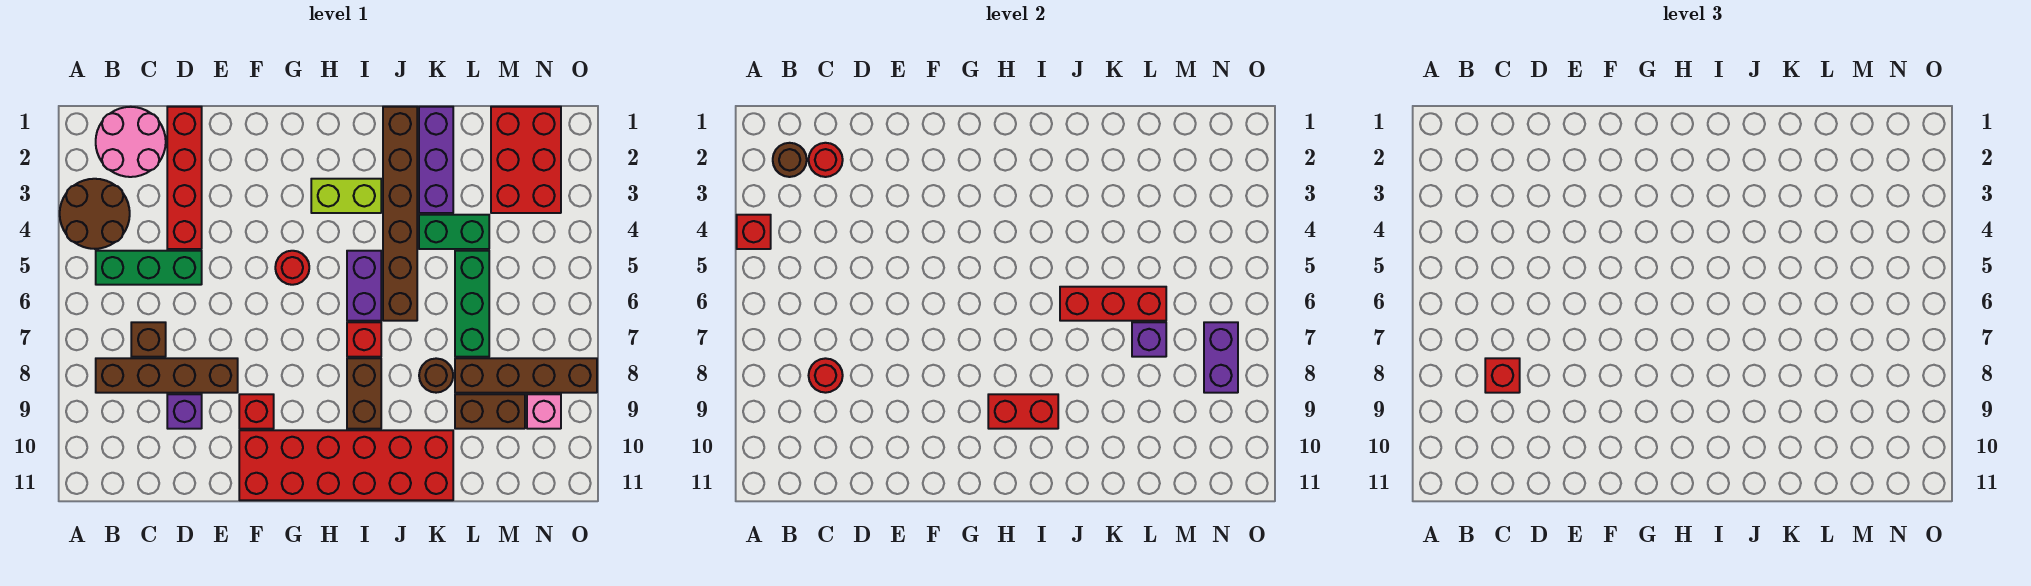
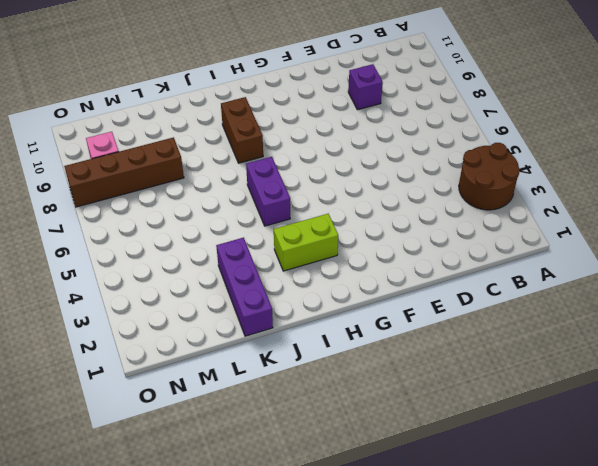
none -> pink 2x2 round brick [96,107,166,177]
none -> green 1x3 brick [96,251,202,285]
none -> brown 1x4 brick [96,358,238,393]
none -> brown 1x1 brick [131,322,166,357]

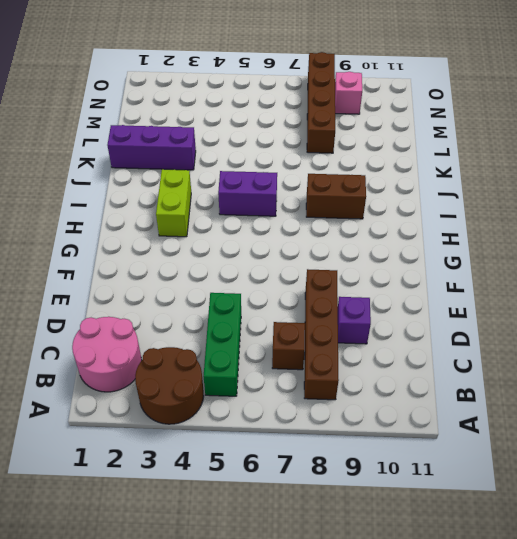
none -> red 1x4 brick [167,107,202,249]
none -> red 1x1 brick [239,394,274,429]
none -> red 2x6 brick [239,430,453,500]
none -> red 1x1 round brick [275,251,309,285]

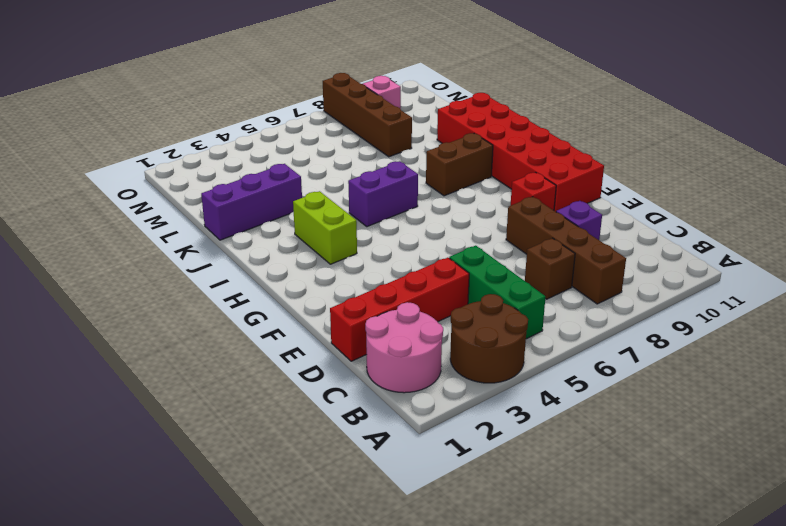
none -> red 1x1 round brick [275,251,309,285]
none -> red 1x1 brick [347,322,381,357]
none -> brown 1x6 brick [383,107,417,321]
none -> green 1x2 brick [419,215,489,249]

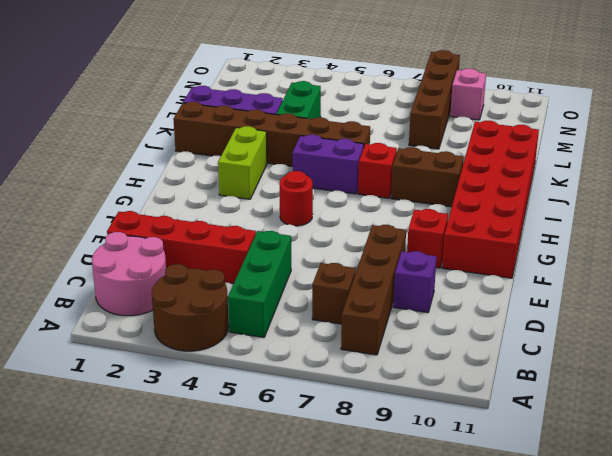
none -> brown 1x1 round brick [419,358,453,393]
none -> green 1x3 brick [455,251,489,357]
none -> brown 1x2 brick [455,394,525,429]
none -> red 2x3 brick [491,107,561,213]

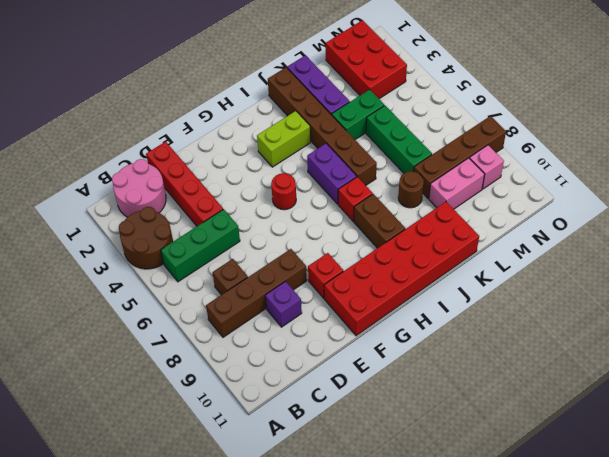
pink 1x2 brick [429,158,485,209] -> brown 1x2 brick [455,394,525,429]
none -> red 1x1 brick [737,215,771,249]
none -> brown 1x1 round brick [773,143,807,177]
none -> red 1x1 round brick [809,143,843,177]
none -> red 1x1 round brick [809,358,843,393]

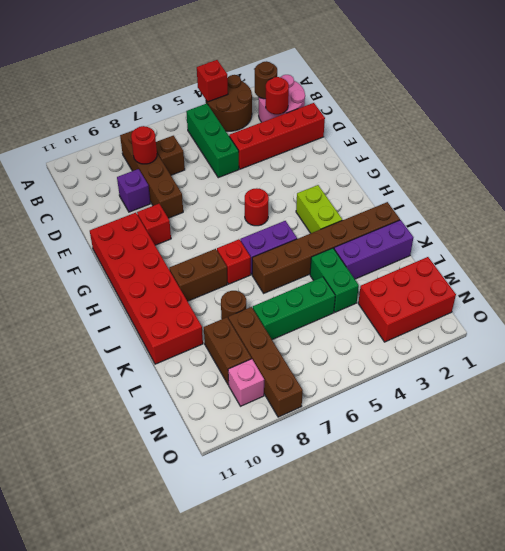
none -> red 1x2 brick [988,394,1058,429]
none -> red 1x3 brick [1060,287,1166,321]
none -> purple 1x1 brick [1132,322,1166,357]
none -> purple 1x2 brick [1204,322,1238,393]

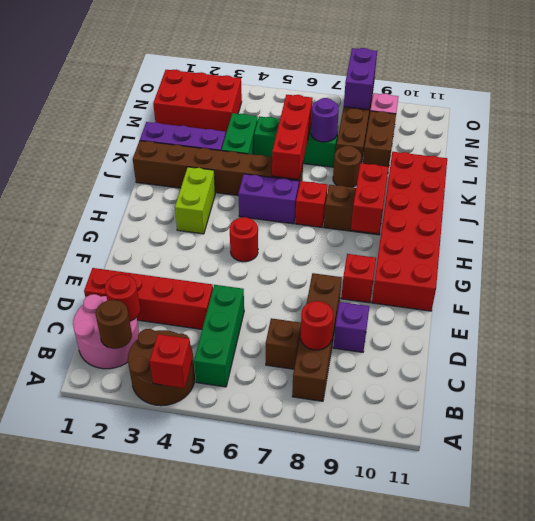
purple 1x1 round brick [311,98,339,142] -> purple 1x1 brick [1132,322,1166,357]
purple 1x2 brick [344,48,377,110] -> purple 1x2 brick turned to [1204,322,1238,393]
none -> red 1x1 brick [1485,358,1520,393]

